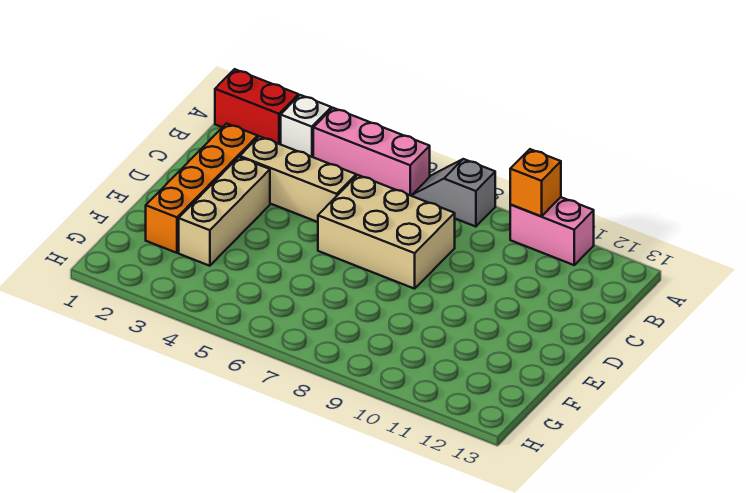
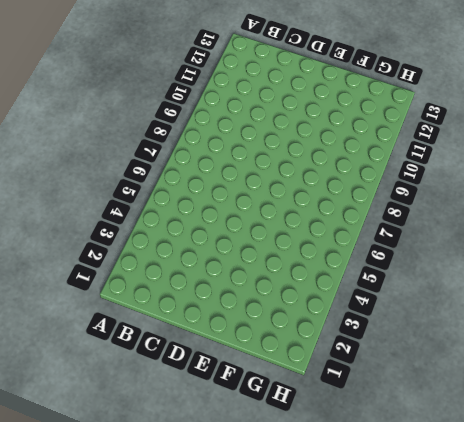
none -> red 1x2 brick [215,69,298,144]
none -> white 1x1 brick [281,95,331,157]

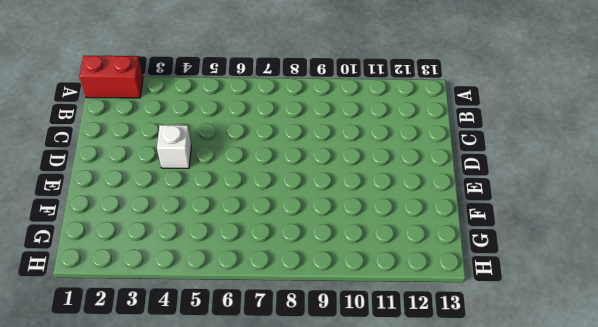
white 1x1 brick [157,125,191,168] -> white 1x1 brick moved to [281,95,331,157]
none -> pink 1x3 brick [313,108,430,196]
none -> grey 1x2 slope [412,159,495,227]

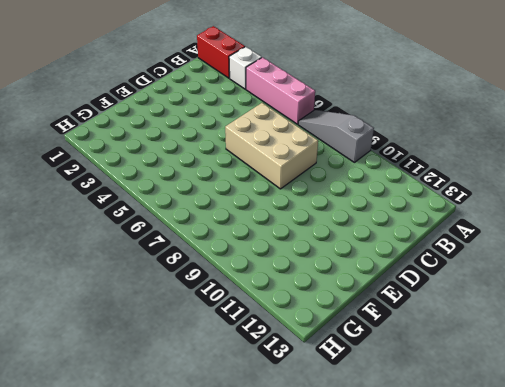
grey 1x3 slope [298,110,374,162] -> grey 1x2 slope [412,159,495,227]
none -> pink 1x2 brick [510,197,594,265]
none -> orange 1x4 brick [146,124,258,253]

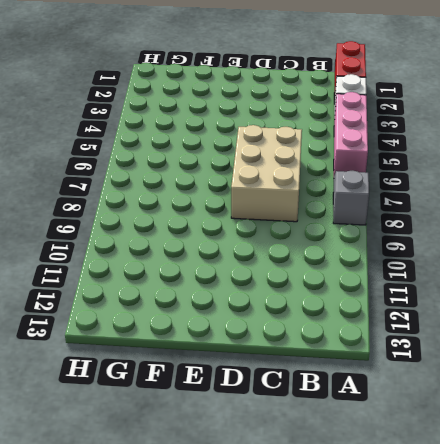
none -> pink 1x2 brick [510,197,594,265]
none -> orange 1x4 brick [146,124,258,253]

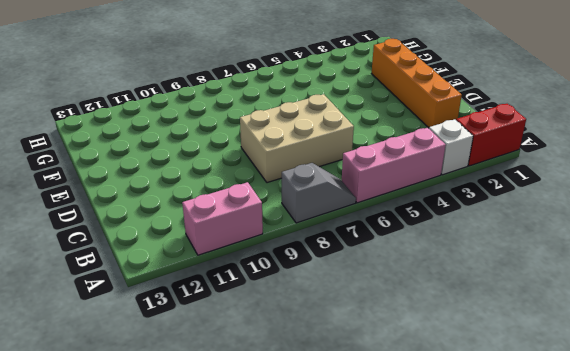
none -> tan 1x3 brick [240,136,356,222]
none -> tan 1x3 brick [179,157,270,266]

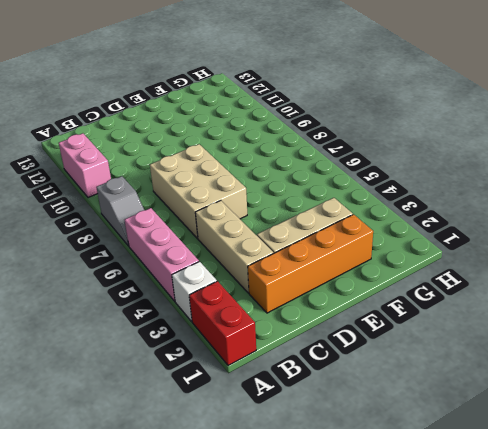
none -> orange 1x1 brick [510,149,561,216]

